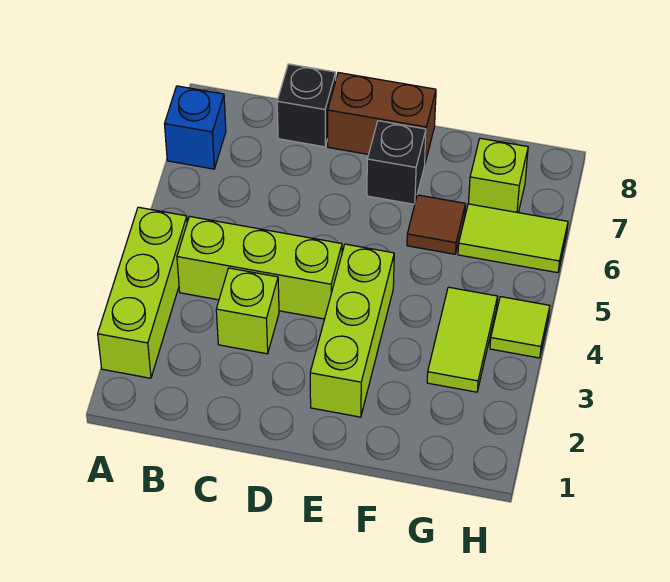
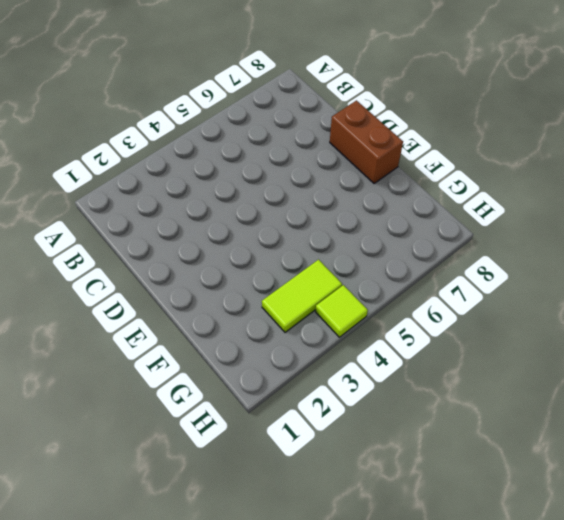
none -> lime 1x3 brick [98,207,187,378]
none -> blue 1x1 brick [165,86,226,169]
none -> lime 1x3 brick [177,216,342,319]

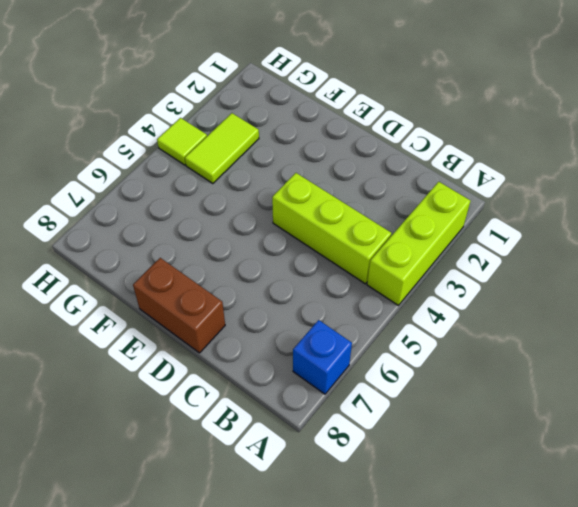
none -> lime 1x1 brick [216,268,279,354]
none -> black 1x1 brick [277,64,336,147]
none -> lime 1x3 brick [310,244,394,417]

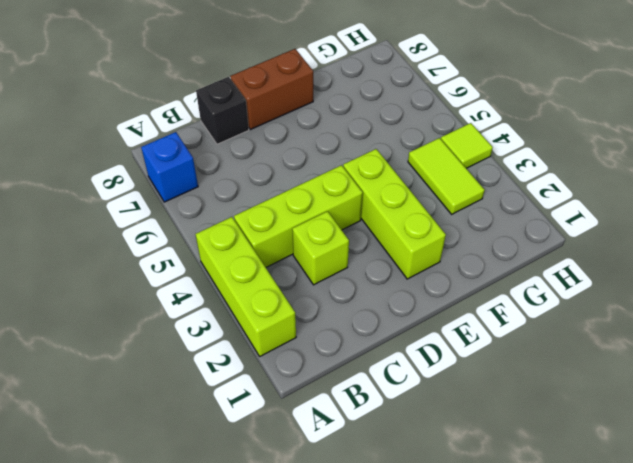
none -> black 1x1 brick [367,121,426,204]
none -> brown 1x1 tile [407,195,466,254]
none -> lime 1x2 tile [458,204,568,273]

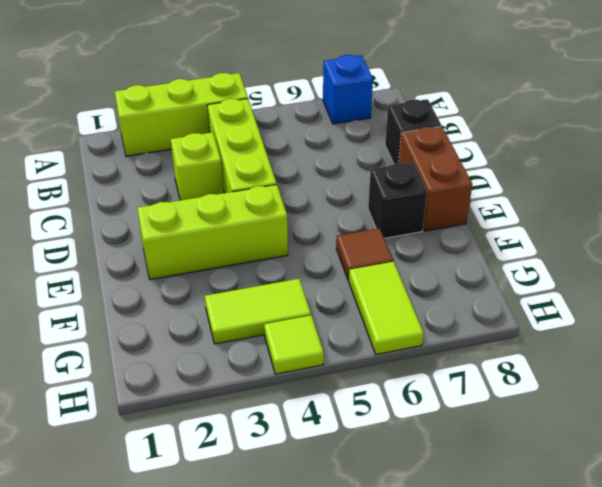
none -> lime 1x1 brick [469,138,528,213]

